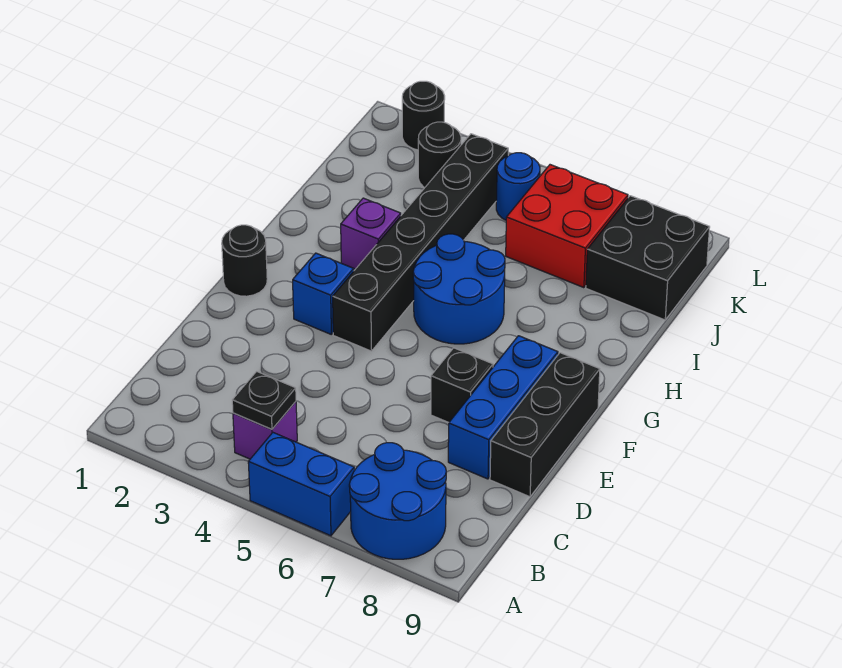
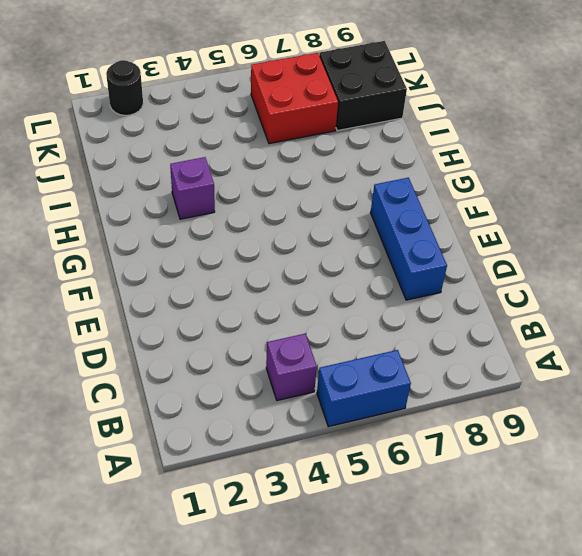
none -> blue 2x2 round brick [349,443,446,559]
none -> black 1x3 brick [490,353,600,497]
none -> black 1x1 brick [431,348,493,422]

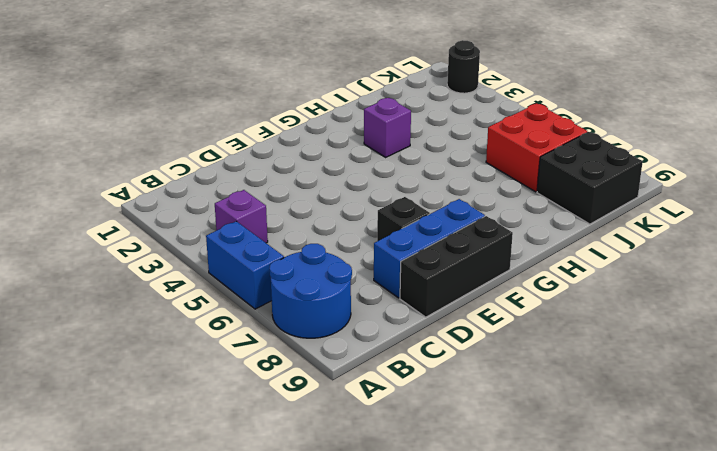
none -> black 1x1 round brick [222,225,267,296]
none -> blue 1x1 brick [293,253,354,335]
none -> black 1x6 brick [333,134,508,351]

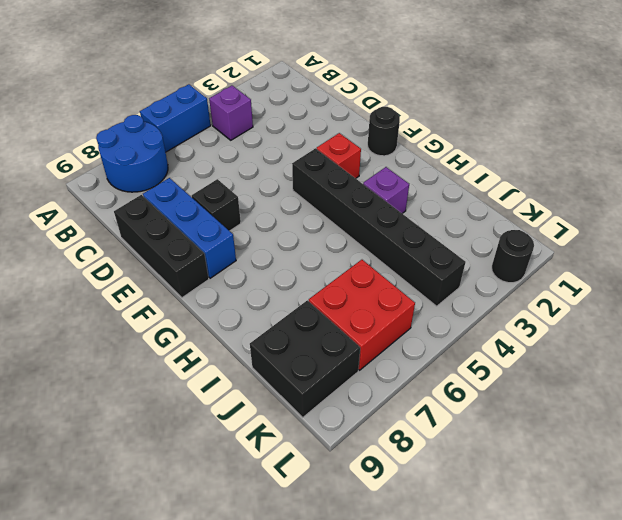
red 1x1 brick [317,133,361,178] -> blue 1x1 brick [293,253,354,335]
none -> blue 2x2 round brick [413,234,505,344]
none -> black 1x1 round brick [418,122,461,188]
none -> blue 1x1 round brick [496,153,540,220]

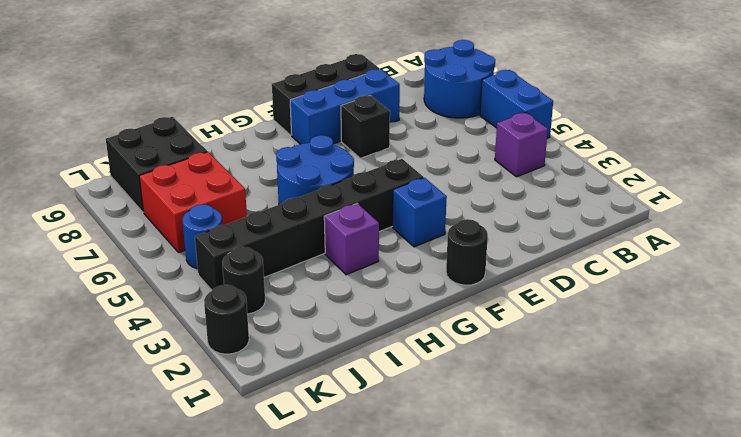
none -> black 1x1 plate [232,371,296,429]

